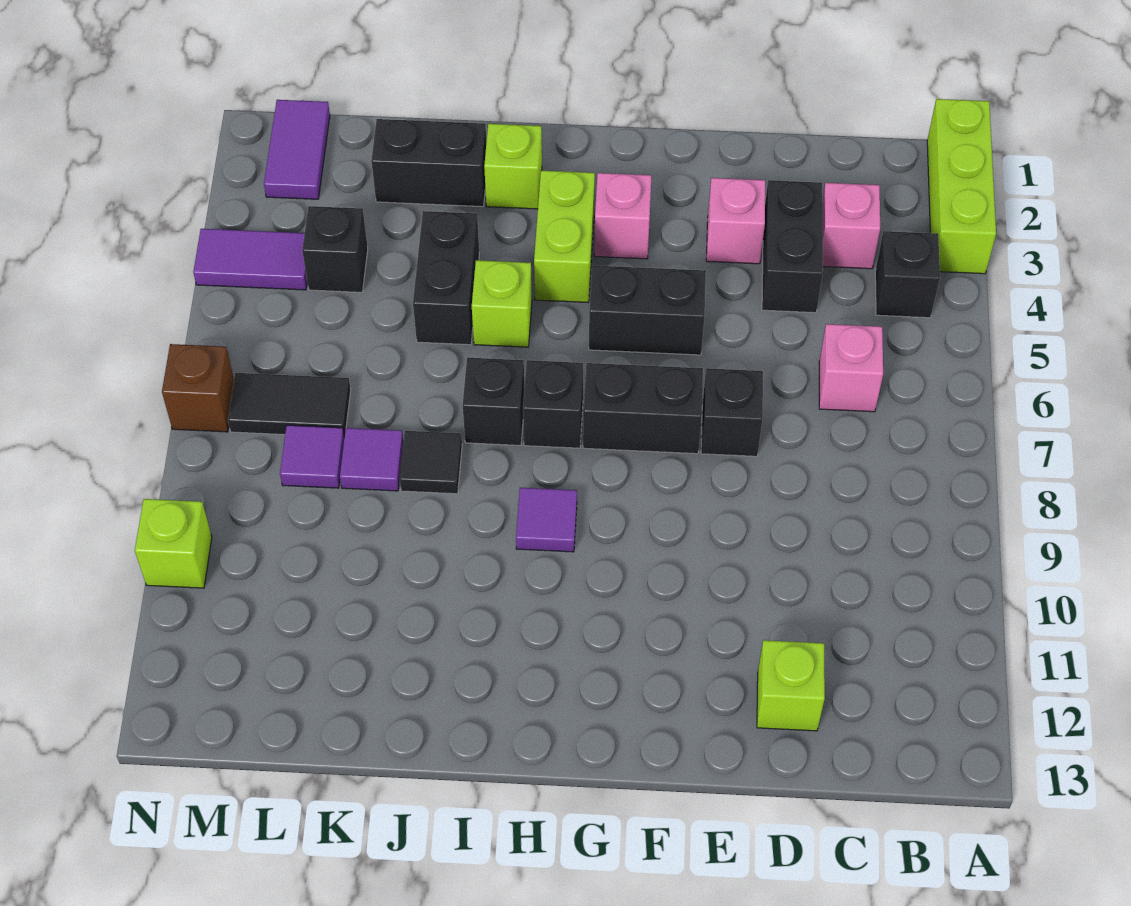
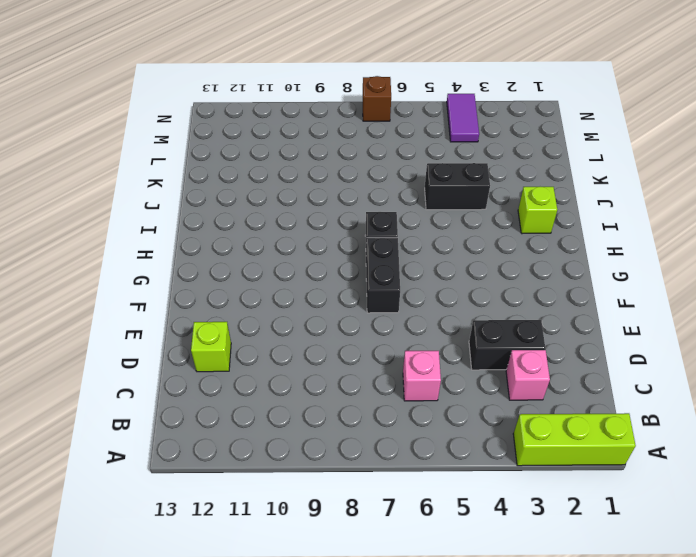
none -> black 1x1 brick [875,231,940,318]
none -> pink 1x1 brick [706,178,765,264]
none -> black 1x1 brick [701,368,763,456]

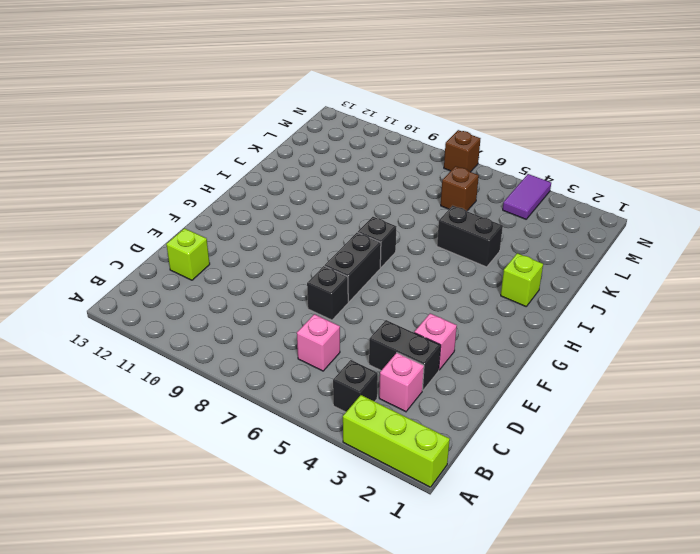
brown 1x1 brick [441,166,479,211] -> none
none -> black 1x2 brick [589,265,706,355]
none -> pink 1x1 brick [594,173,652,259]
none -> lime 1x2 brick [534,171,595,302]

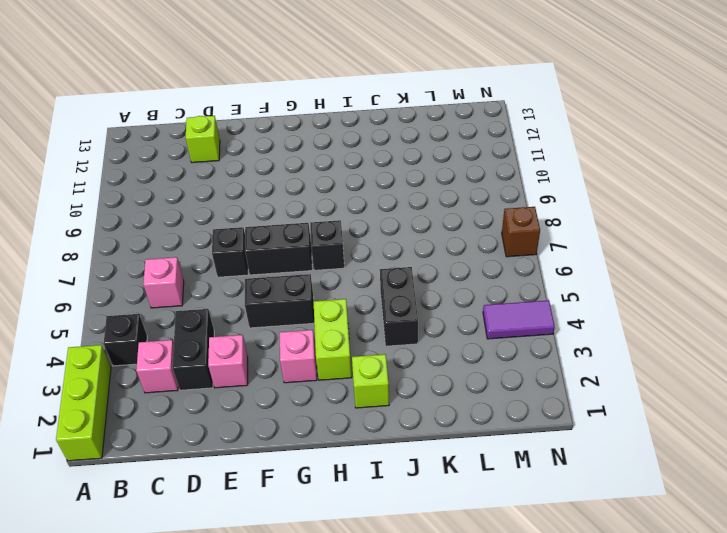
none -> purple 1x1 tile [516,488,577,552]
none -> lime 1x1 brick [472,260,532,347]
none -> black 1x1 brick [463,358,524,445]

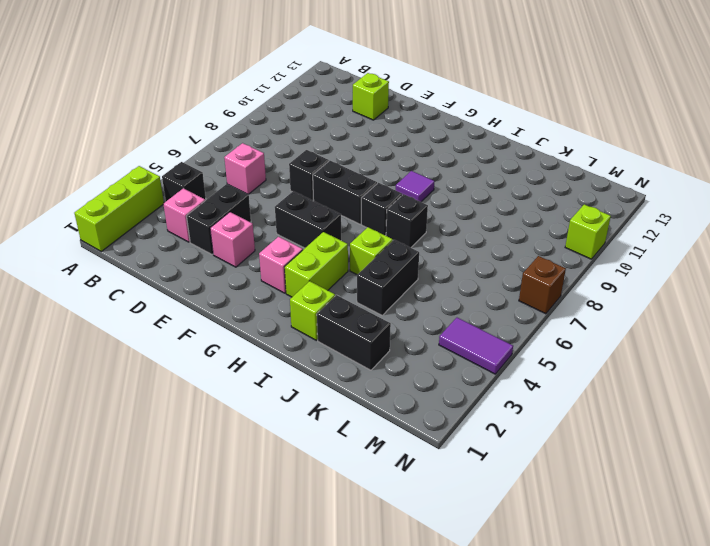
none -> black 1x1 tile [400,431,462,494]
none -> purple 1x1 tile [340,428,403,491]
none -> black 1x1 brick [302,206,368,292]

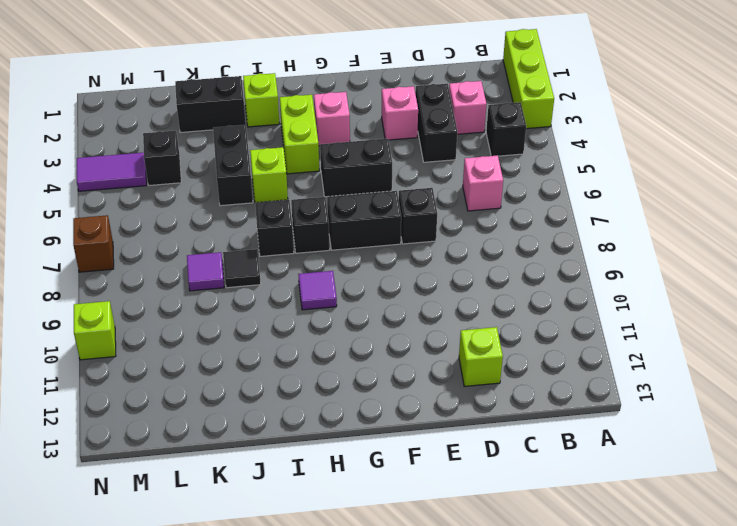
none -> black 1x2 tile [228,373,351,437]
none -> purple 1x1 tile [280,425,344,488]
none -> purple 1x2 tile [264,100,330,199]

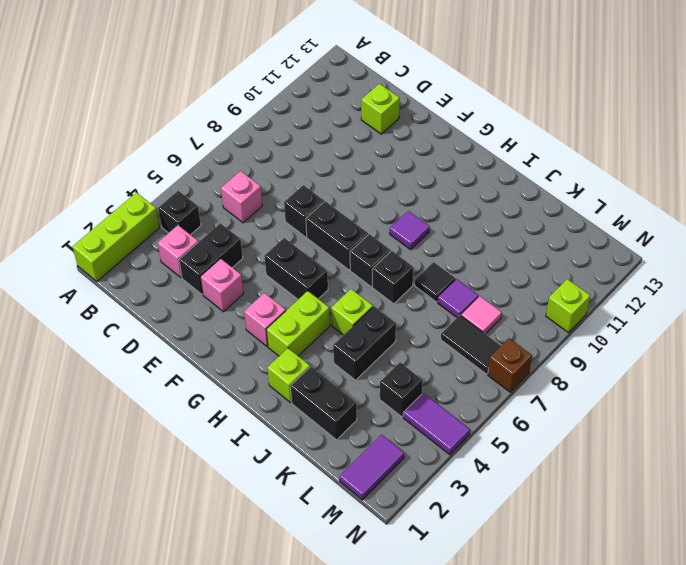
pink 1x1 tile [461,296,502,334] -> purple 1x1 tile [280,425,344,488]

